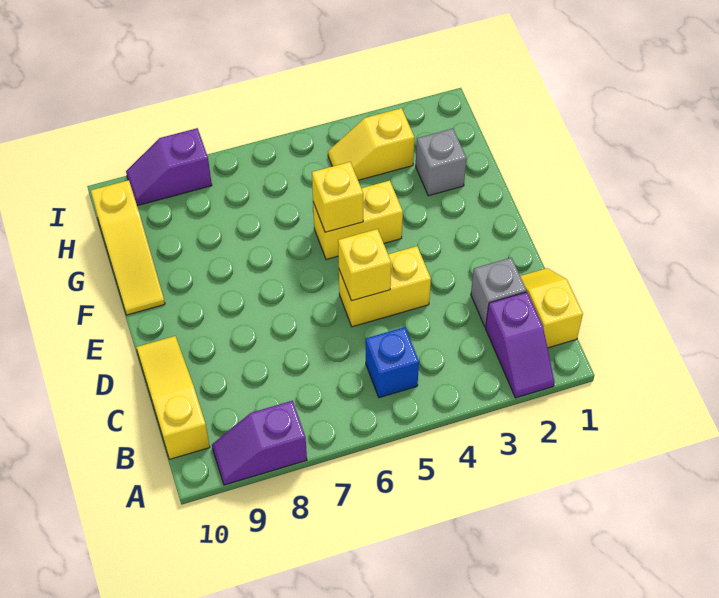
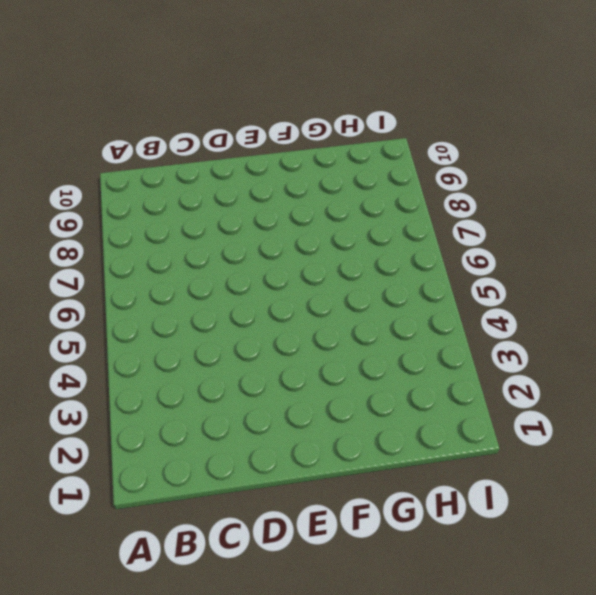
none -> purple 1x2 slope [486,292,554,398]
none -> purple 1x2 slope [212,401,307,485]
none -> yellow 1x2 slope [520,268,583,348]

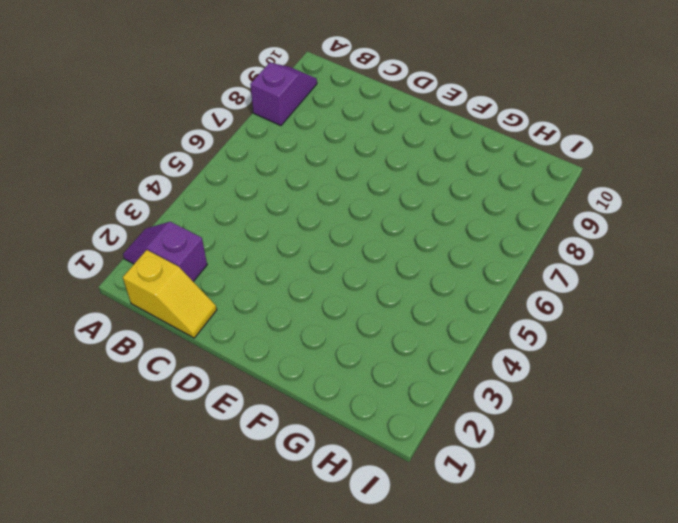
none -> blue 1x1 brick [366,327,419,398]
none -> yellow 1x3 slope [136,336,210,459]
none -> grey 1x1 brick [471,258,526,327]

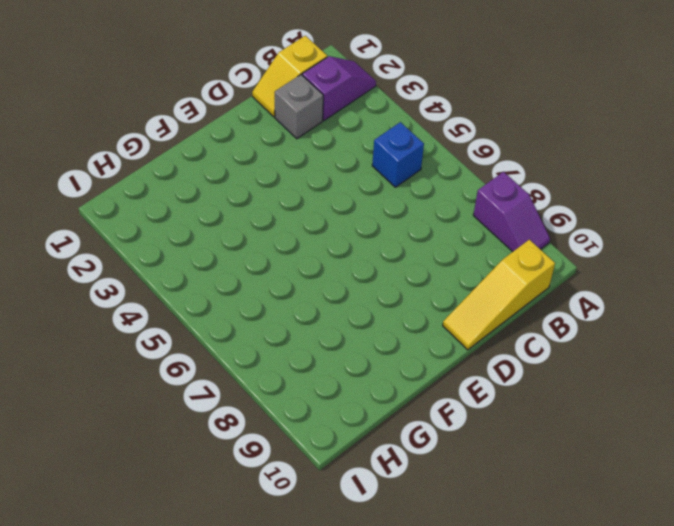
none -> yellow 1x2 brick [339,246,431,327]
none -> yellow 1x2 brick [313,181,403,260]
none -> yellow 1x3 slope [91,180,165,315]

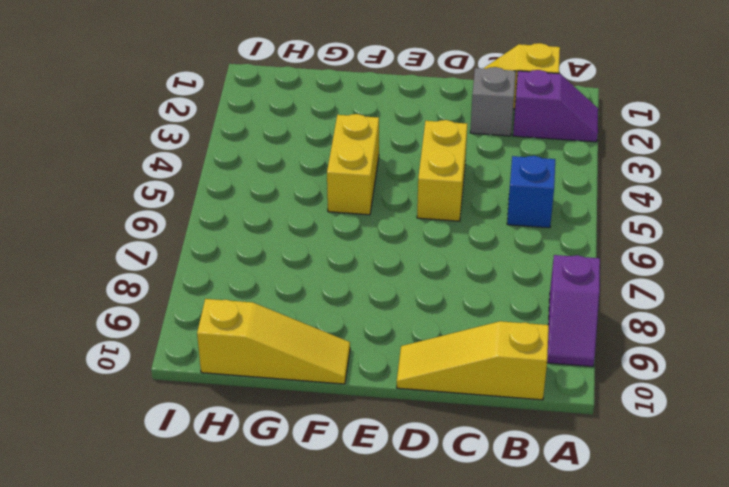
none -> grey 1x1 brick [416,128,467,196]
none -> yellow 1x2 slope [328,108,414,180]
none -> purple 1x2 slope [126,128,212,206]

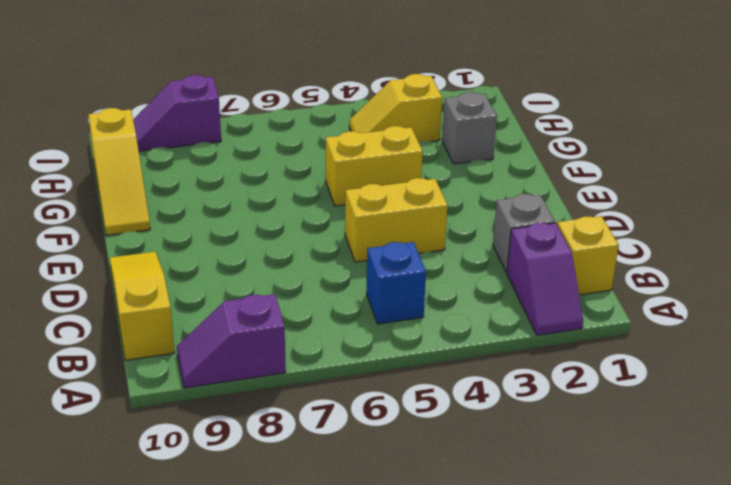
none -> yellow 1x1 brick [338,229,391,301]
none -> yellow 1x1 brick [312,162,363,232]

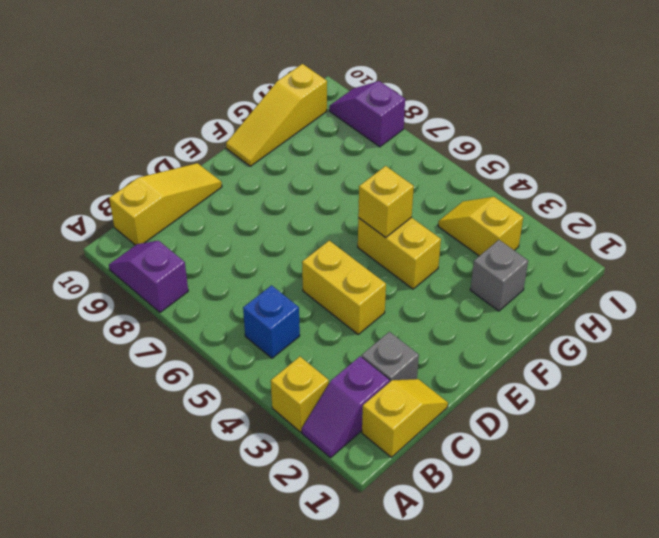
yellow 1x1 brick [271,357,329,432] -> yellow 1x1 brick moved to [338,229,391,301]

